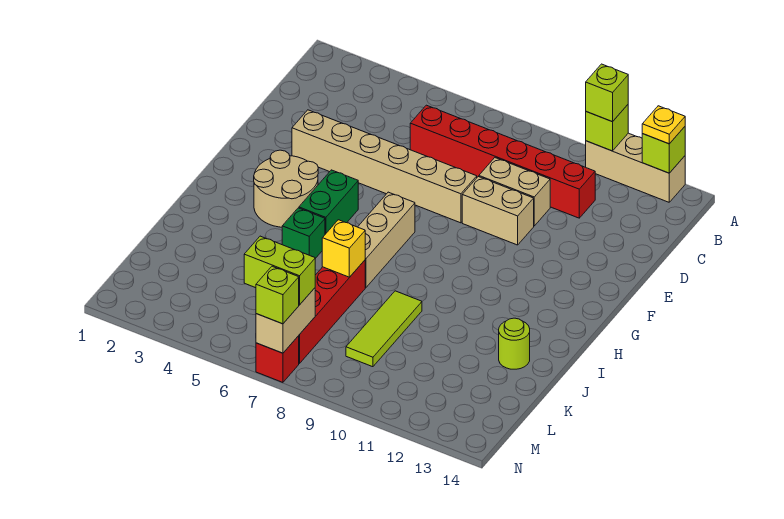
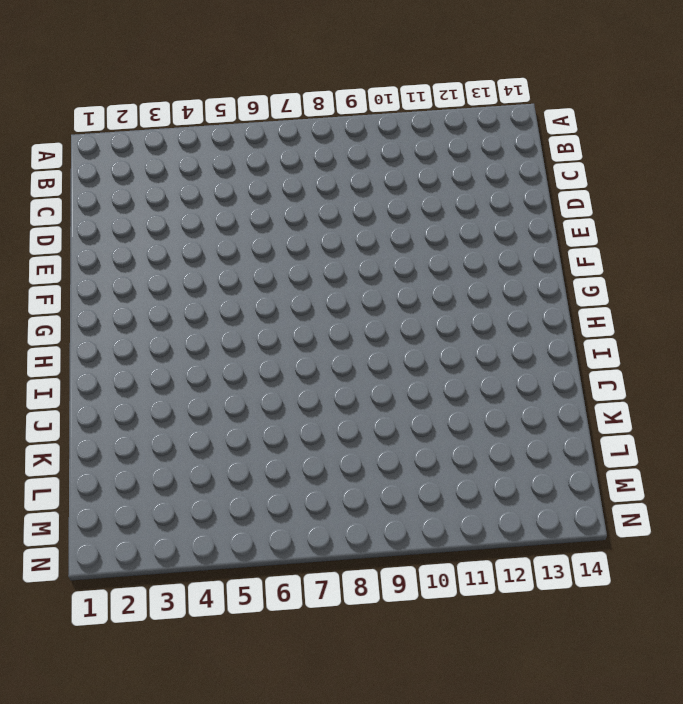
none -> tan 1x3 brick [586,133,685,202]
none -> red 1x6 brick [410,105,595,218]
none -> tan 1x2 brick [479,158,550,226]

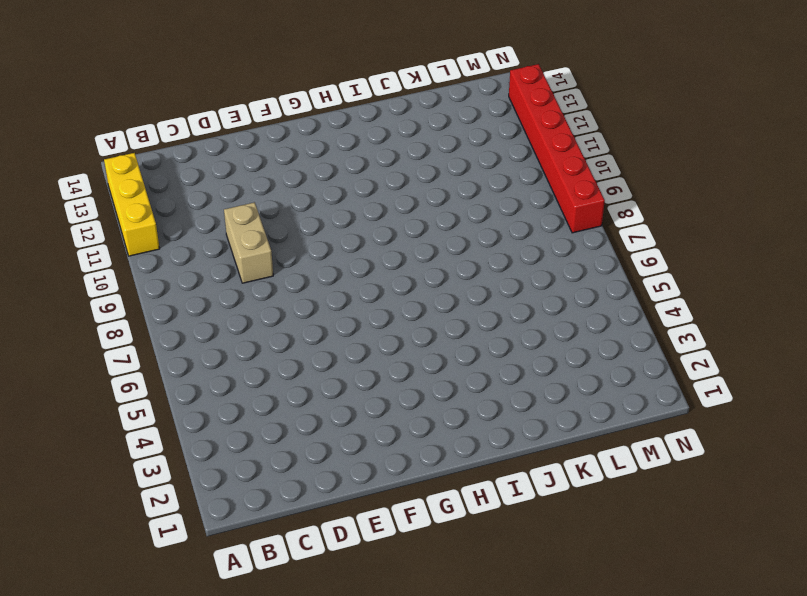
yellow 1x3 brick [104,153,160,256] -> tan 1x3 brick [586,133,685,202]
red 1x6 brick [509,64,605,233] -> red 1x6 brick moved to [410,105,595,218]
none -> tan 1x6 brick [292,110,477,223]
none -> tan 1x2 brick [462,177,534,245]
none -> tan 2x2 round brick [254,150,318,227]

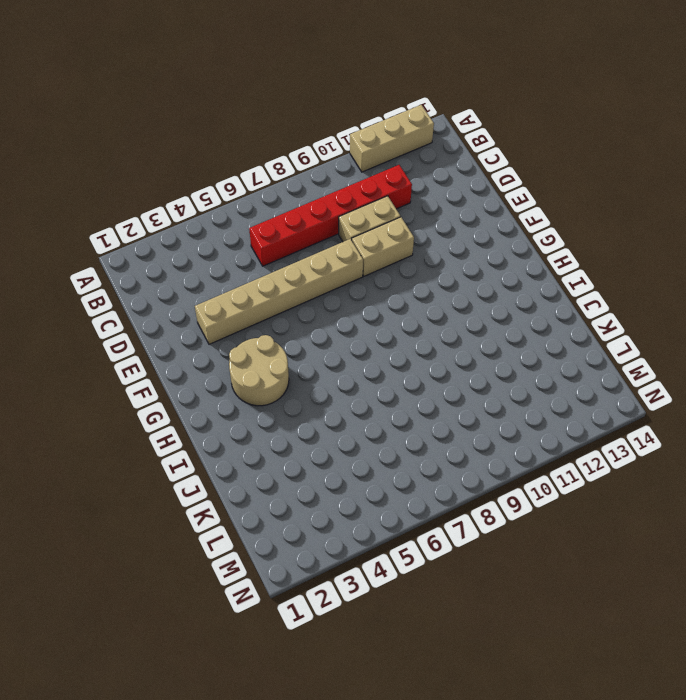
none -> green 1x2 brick [299,170,358,234]
none -> tan 1x3 brick [358,192,415,288]
none -> green 1x1 brick [282,208,325,258]

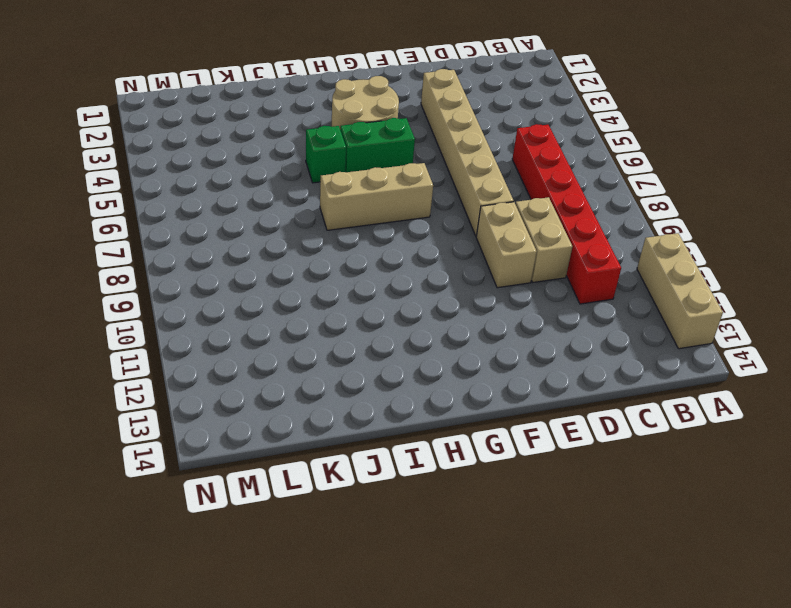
none -> red 1x4 brick [299,260,365,363]
none -> lime 1x3 tile [346,291,422,367]
none -> lime 1x1 round brick [499,318,530,369]

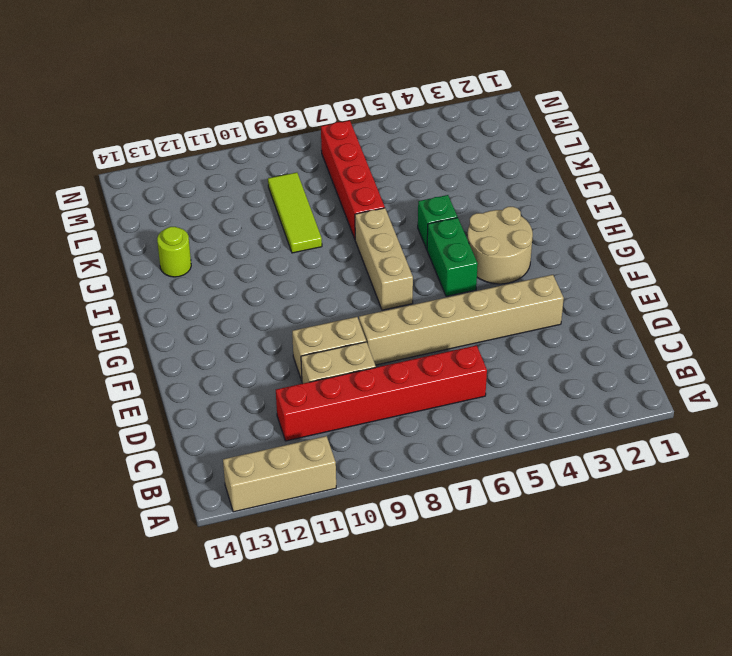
none -> red 1x1 brick [256,336,299,382]
none -> lime 1x1 brick [586,105,628,151]
none -> lime 1x1 brick [642,127,685,173]

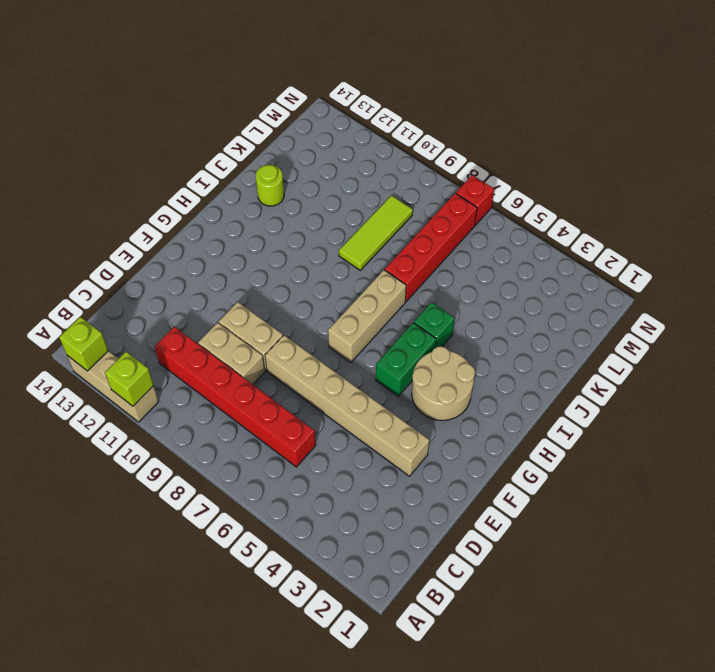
none -> yellow 1x1 brick [322,220,365,277]
none -> tan 1x2 brick [256,288,315,353]
none -> lime 1x1 brick [586,64,628,122]

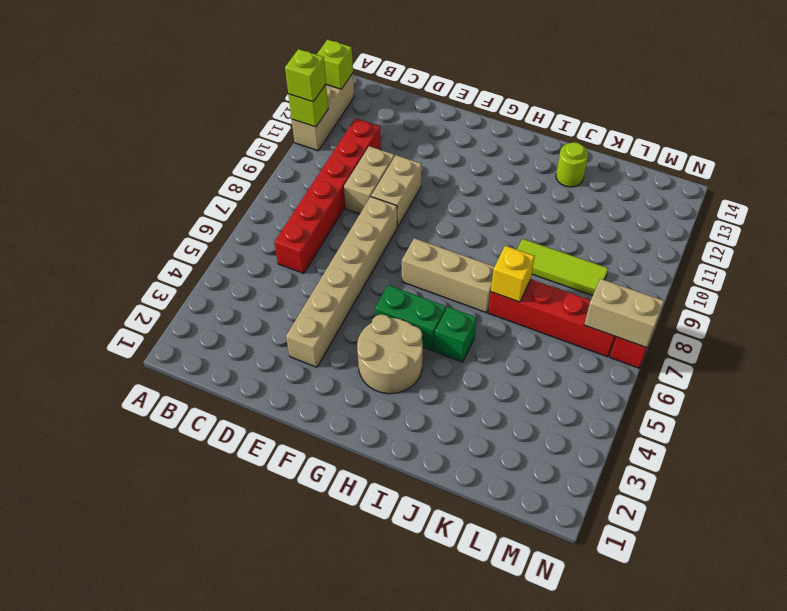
none -> yellow 1x1 plate [642,106,685,144]
none -> lime 1x2 brick [244,236,315,305]
none -> lime 1x1 brick [256,266,299,324]

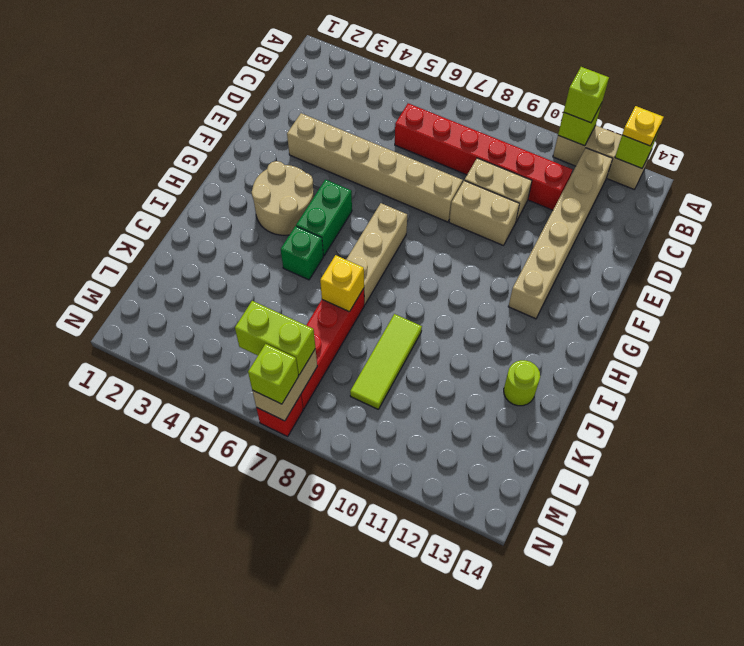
tan 1x6 brick [508,148,613,319] -> none

